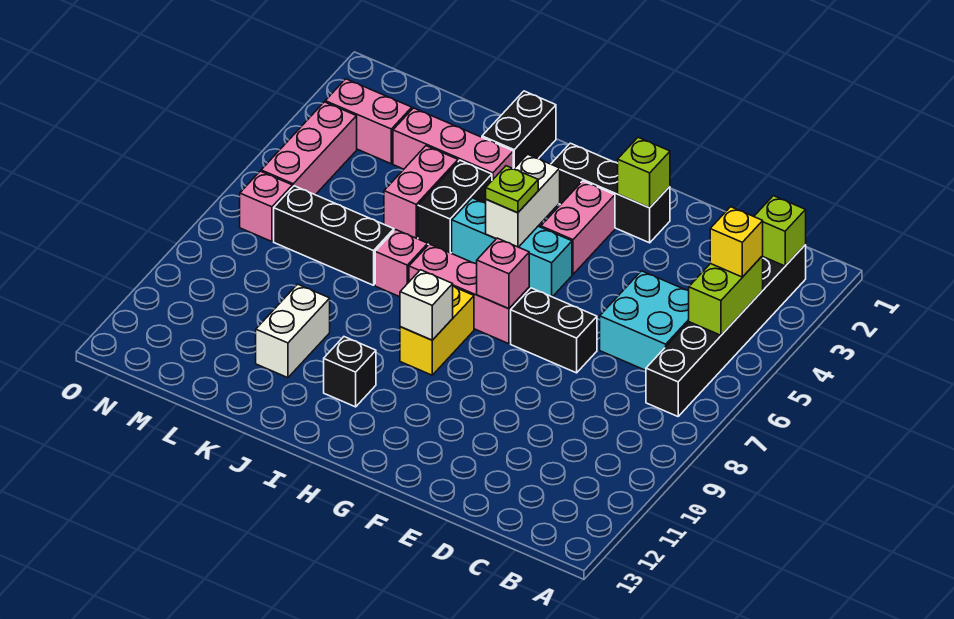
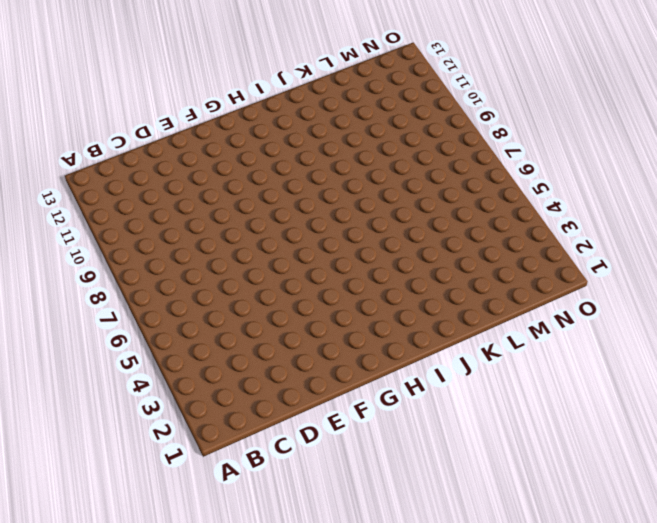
none -> black 1x6 brick [646,245,806,416]
none -> cyan 2x2 brick [600,271,689,370]
none -> black 1x2 brick [511,288,597,373]

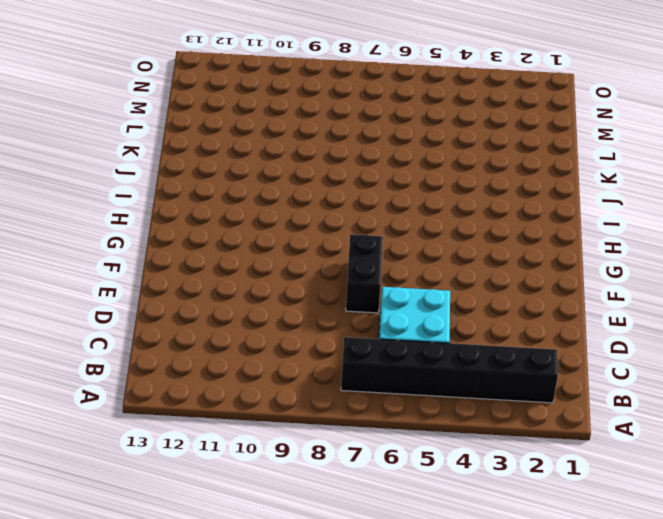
none -> black 1x3 brick [551,143,670,243]
none -> pink 1x2 brick [541,181,615,274]
none -> cyan 1x3 brick [452,198,572,297]

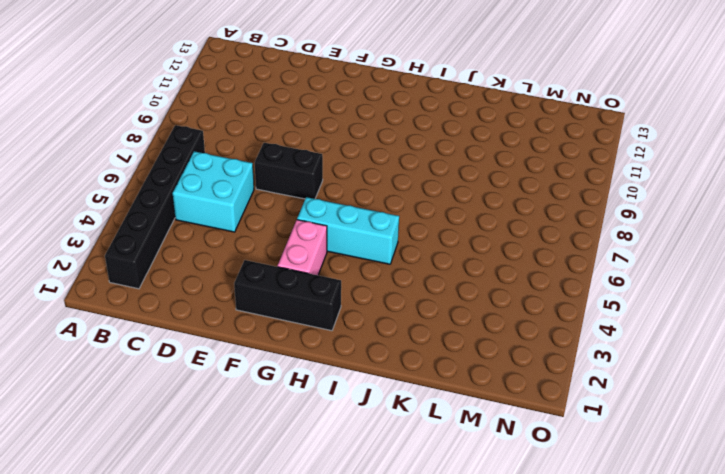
none -> pink 1x3 brick [409,244,529,344]
none -> yellow 1x2 brick [400,286,474,375]
none -> black 1x1 brick [324,337,376,407]

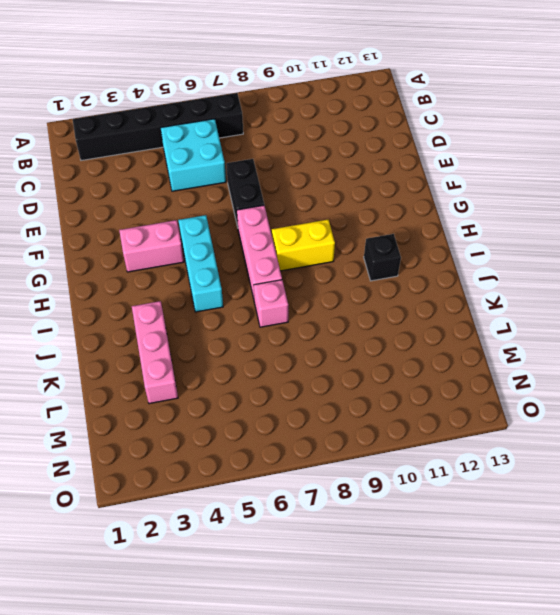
none -> black 1x3 brick [551,143,670,243]
none -> black 1x2 brick [482,91,556,169]
none -> black 1x2 brick [418,160,492,253]

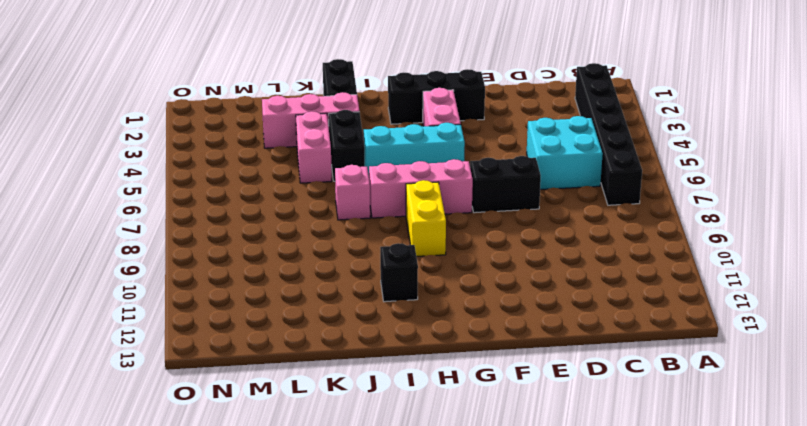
none -> black 1x3 brick [274,186,394,285]
none -> white 1x2 brick [256,284,330,378]
none -> pink 1x2 brick [325,79,412,164]

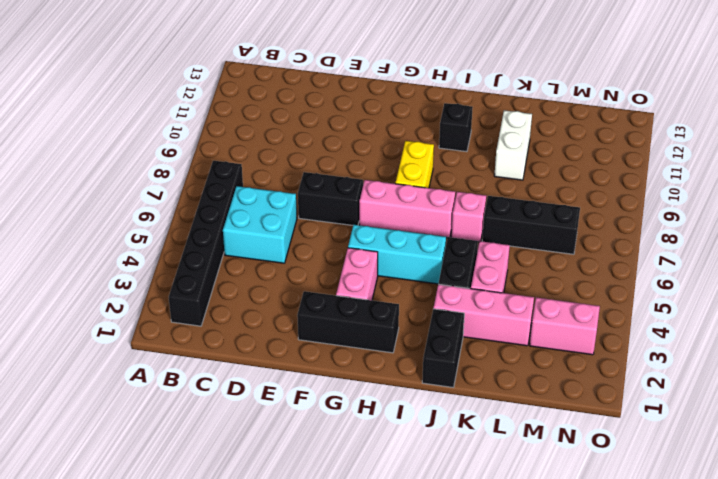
none -> pink 1x3 brick [261,102,357,195]
none -> pink 1x1 brick [240,171,292,242]
none -> lime 1x1 brick [754,196,806,266]

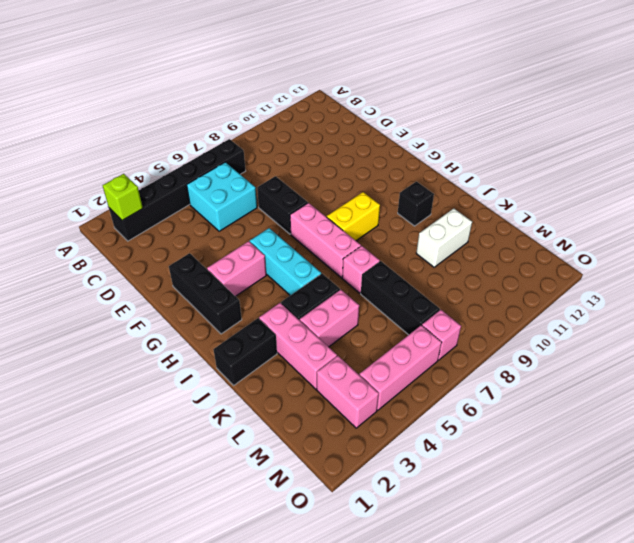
none -> lime 1x2 brick [689,256,763,335]
none -> lime 1x1 brick [618,137,670,208]
none -> pink 1x1 brick [477,238,529,309]

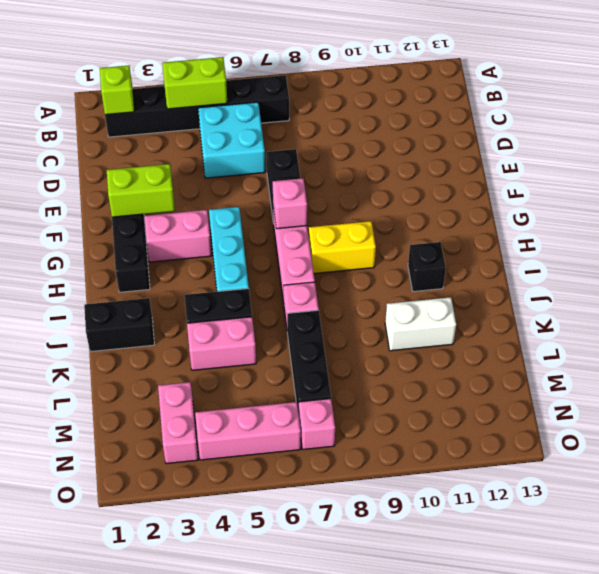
lime 1x2 brick [107,164,175,217] -> lime 1x1 brick [618,137,670,208]
none -> pink 1x3 brick [393,108,513,180]
none -> white 1x2 brick [486,154,560,247]
none -> white 1x1 brick [400,270,453,340]

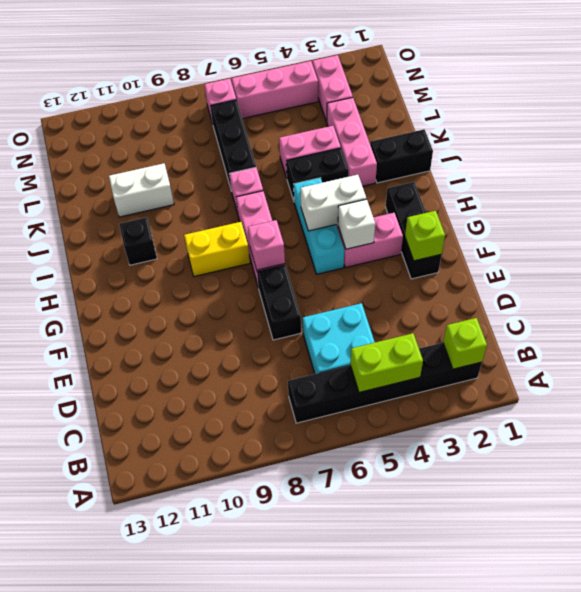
white 1x1 brick [338,199,375,249] -> white 1x1 brick moved to [400,270,453,340]
none -> yellow 1x1 brick [710,207,763,277]
none -> lime 1x1 plate [486,166,538,213]

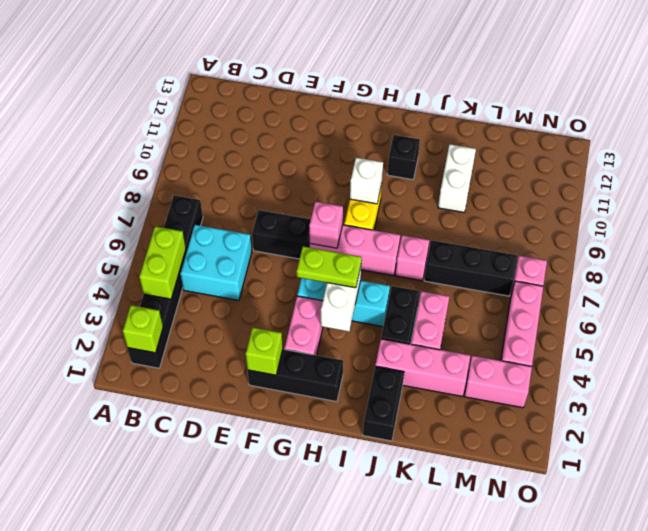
lime 1x2 plate [297,246,362,288] -> lime 1x1 plate [486,166,538,213]
none -> yellow 1x1 brick [710,207,763,277]

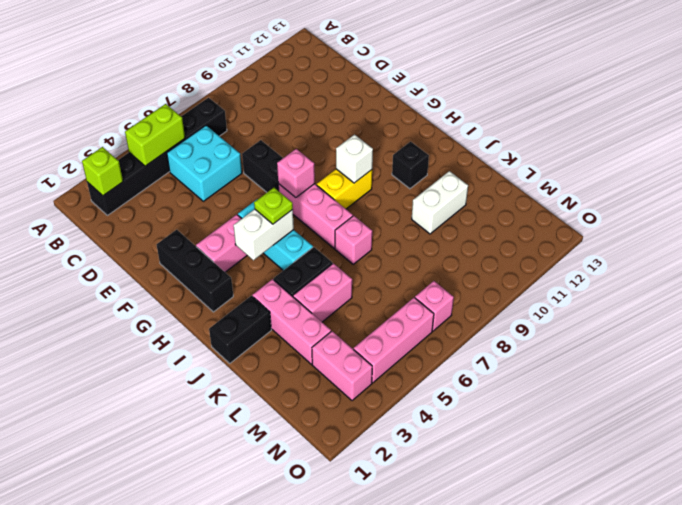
none -> black 1x3 brick [274,186,394,285]
none -> lime 1x1 brick [618,137,670,208]
none -> yellow 1x1 brick [710,207,763,277]

